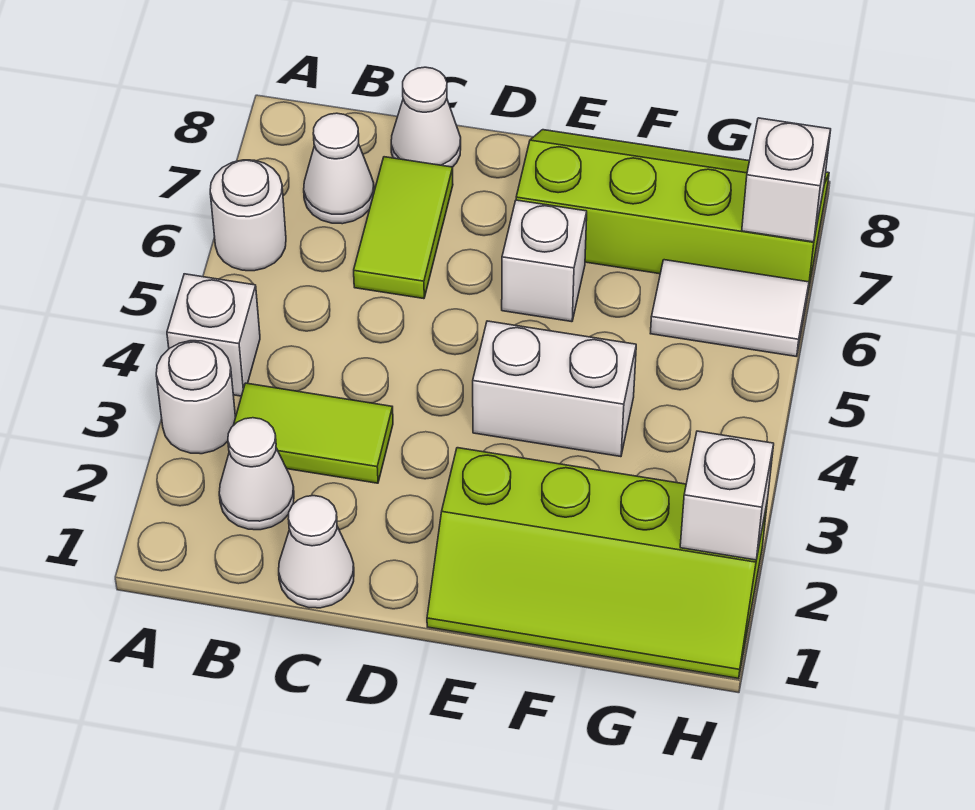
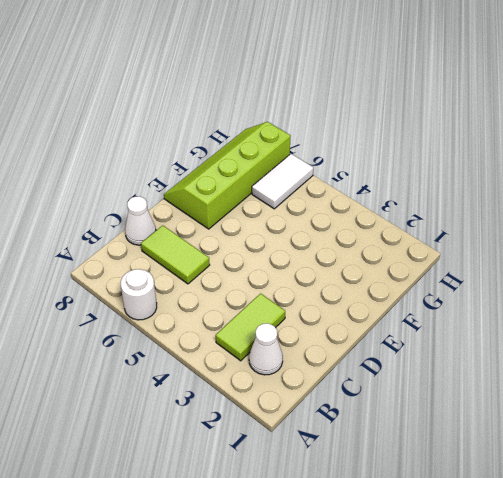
none -> white 1x1 round brick [156,341,236,454]
none -> white 1x1 brick [167,274,260,396]
none -> white 1x1 cone [304,113,374,224]

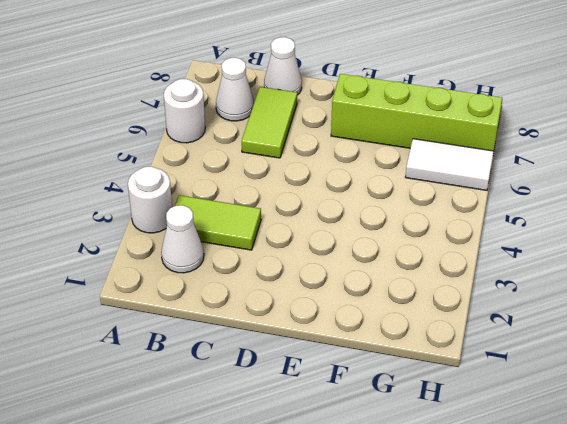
none -> white 1x1 brick [167,274,260,396]
none -> white 1x1 cone [279,496,354,608]
none -> lime 2x4 slope [427,448,767,679]

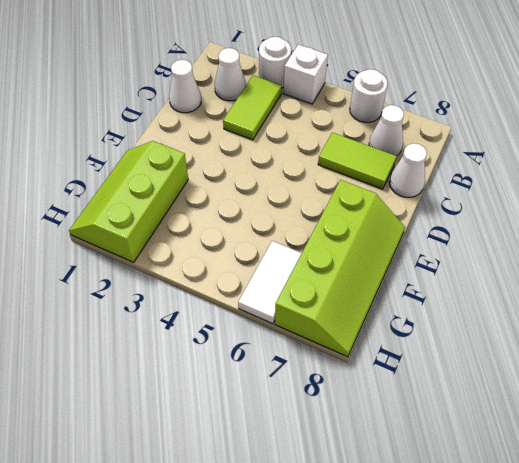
lime 2x3 slope [69,141,188,262] -> lime 2x4 slope [427,448,767,679]
none -> white 1x2 brick [473,321,636,457]
none -> white 1x1 brick [502,200,587,322]
none -> white 1x1 brick [680,431,774,560]

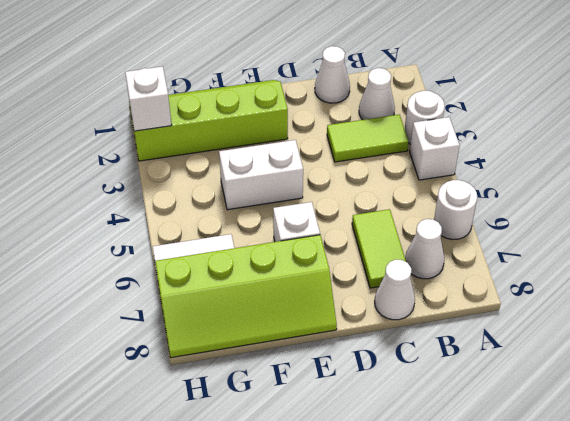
none -> white 1x1 brick [742,118,831,242]

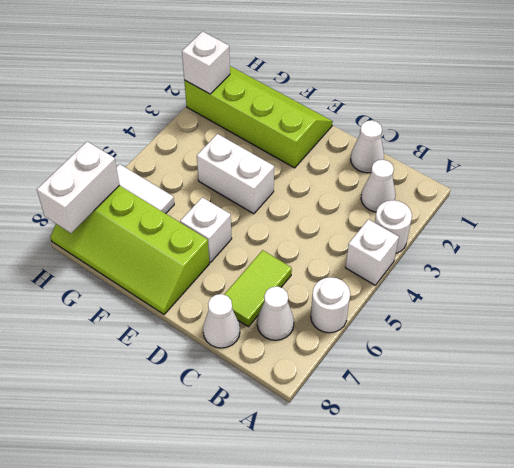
white 1x2 brick [37,142,119,233] -> white 1x1 brick [742,118,831,242]
none -> lime 1x2 tile [233,383,393,483]

